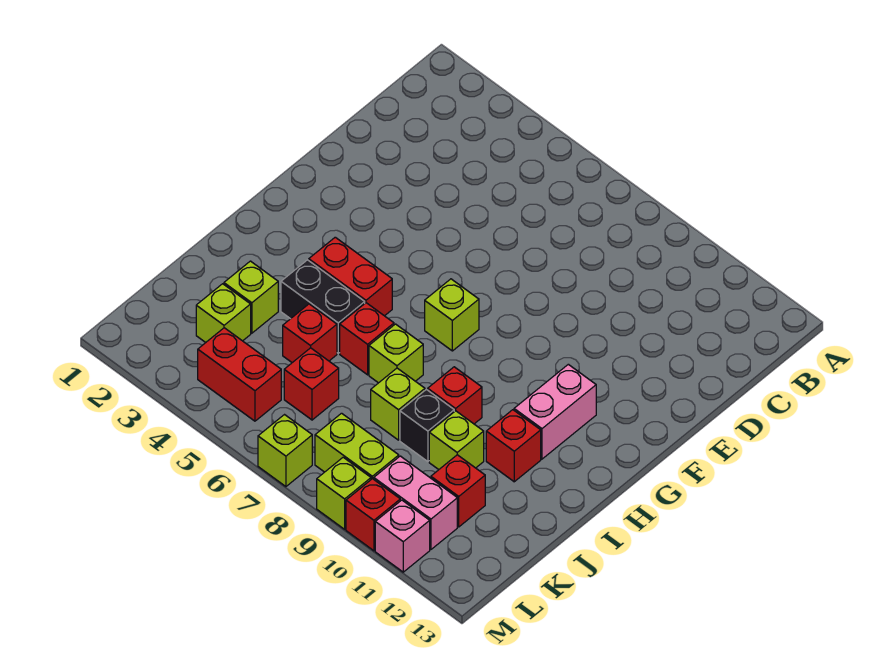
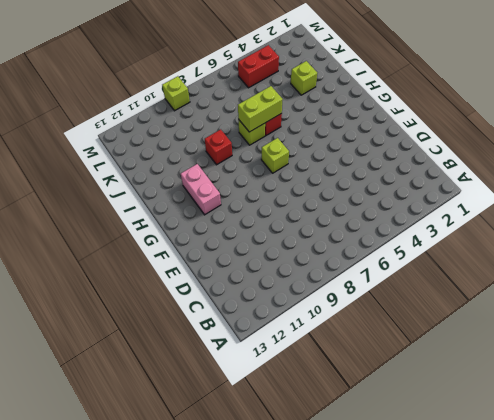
lime 1x2 brick [238,86,283,132] -> lime 1x2 brick moved to [315,413,399,479]
none -> red 1x2 brick [309,237,392,316]
none -> black 1x2 brick [281,260,365,353]
none -> red 1x1 brick [486,410,541,482]

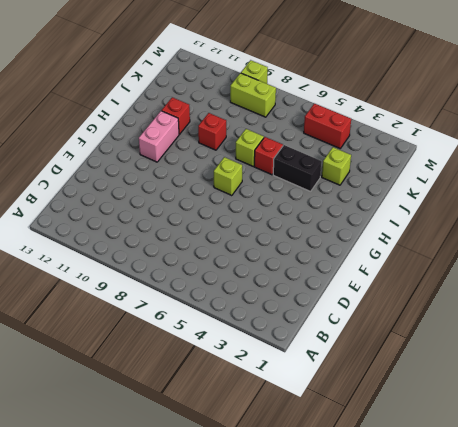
none -> red 1x2 brick [309,237,392,316]
none -> red 1x1 brick [283,304,337,363]
none -> lime 1x1 brick [371,368,425,440]

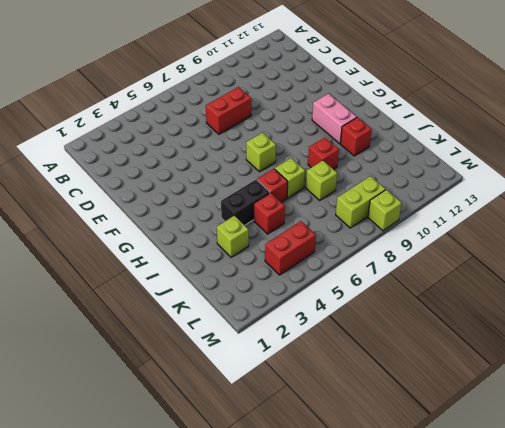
red 1x2 brick [206,87,251,134] -> red 1x2 brick moved to [309,237,392,316]
none -> black 1x1 brick [400,390,454,462]
none -> lime 1x1 brick [429,411,484,470]
none -> lime 1x1 brick [196,284,251,342]

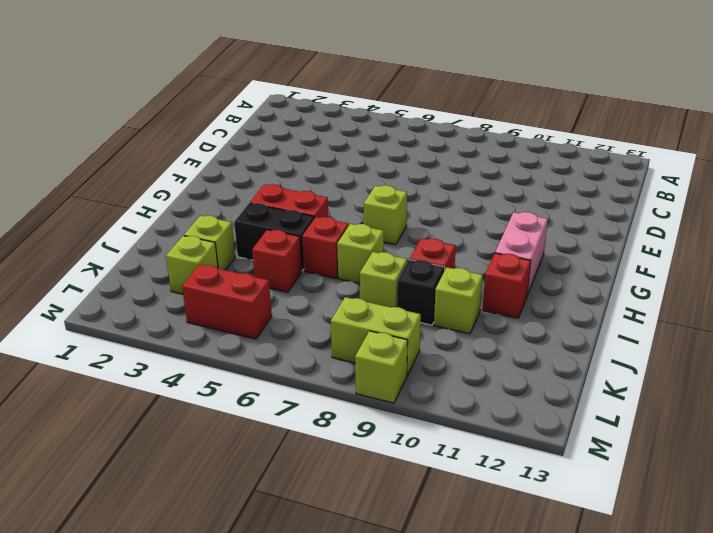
none -> red 1x1 brick [284,348,339,420]
none -> red 1x1 brick [431,455,485,527]
none -> pink 1x2 brick [374,456,457,549]

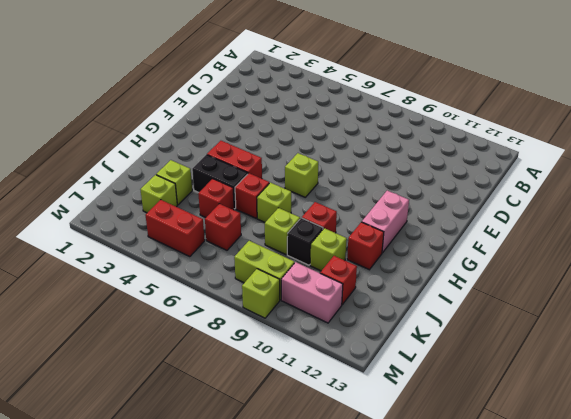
none -> lime 1x1 brick [258,415,312,487]
none -> red 1x1 brick [346,479,400,551]
none -> pink 1x1 brick [375,500,430,572]

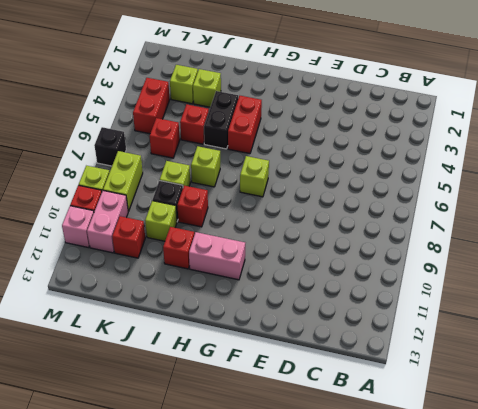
black 1x1 brick [94,127,126,166] -> lime 1x1 brick [258,415,312,487]
none -> red 1x1 brick [340,303,394,375]

